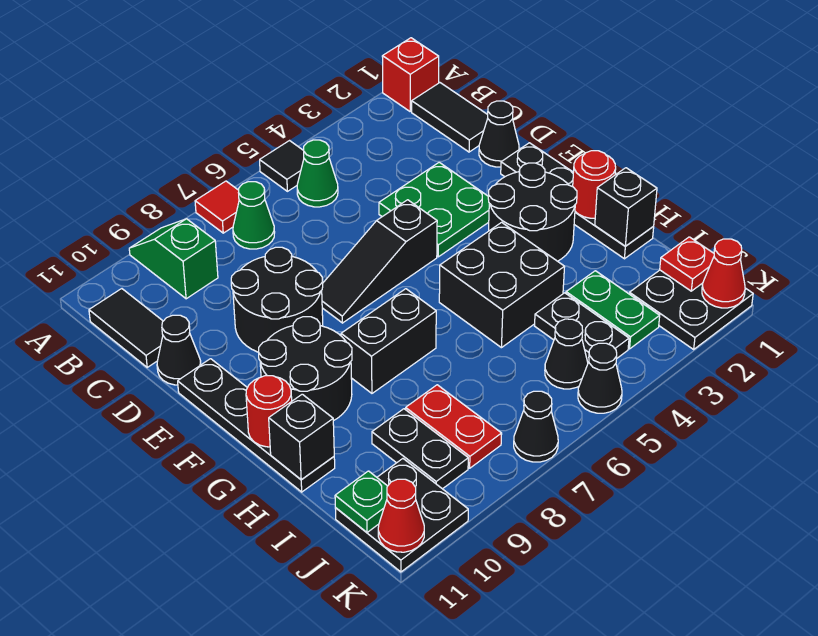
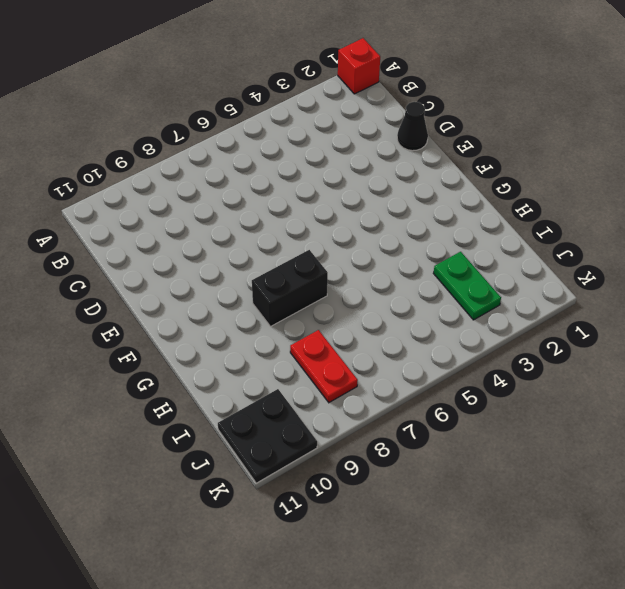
none -> black 1x1 tile [260,141,304,191]
none -> red 1x1 tile [195,181,239,233]
none -> green 1x2 slope [129,219,218,299]
none -> black 1x2 tile [412,83,488,152]

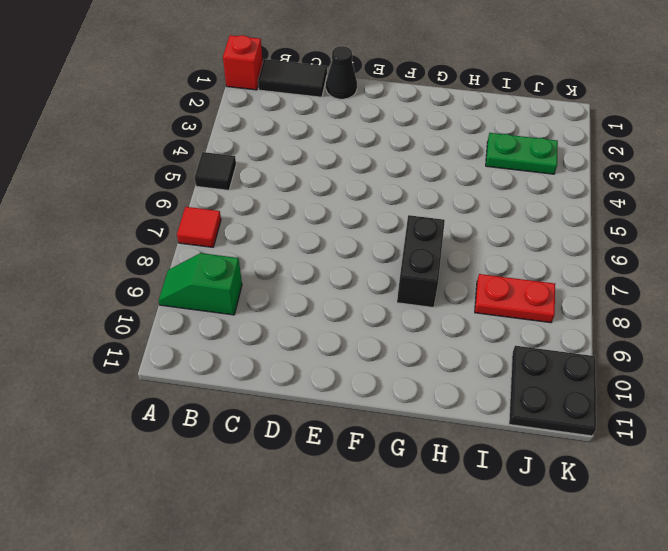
none -> green 1x1 cone [297,140,338,207]
none -> green 1x1 cone [233,182,275,249]
none -> black 1x2 tile [89,289,163,367]
none -> green 2x2 plate [379,162,489,257]

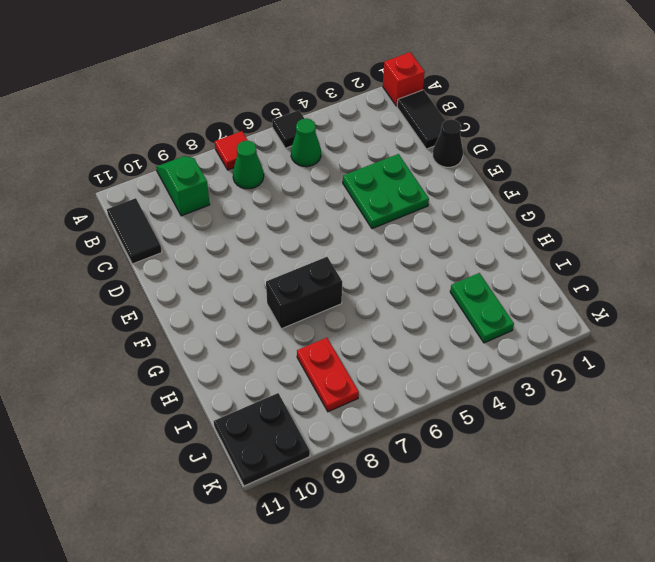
none -> black 2x2 round brick [231,247,323,352]
none -> black 1x1 cone [157,315,201,385]
none -> black 1x4 plate [501,143,654,259]
none -> black 1x3 slope [322,200,437,323]

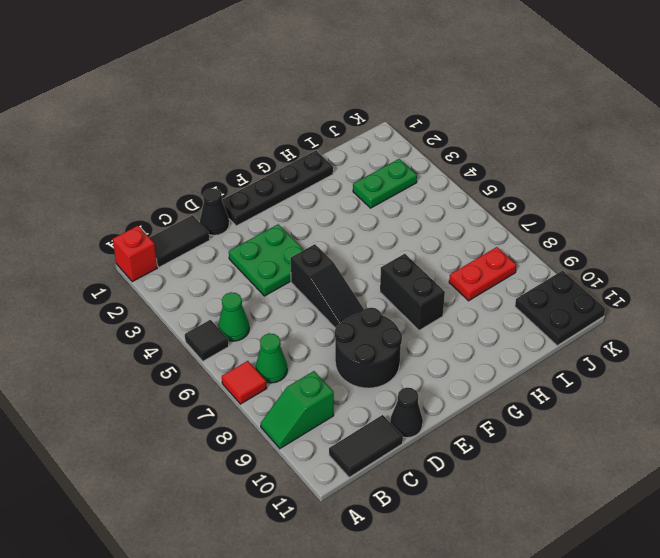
none -> black 1x4 plate [178,359,335,492]
none -> black 2x2 round brick [488,163,577,261]
none -> black 2x2 round brick [258,317,352,421]
none -> black 2x2 brick [439,222,564,348]

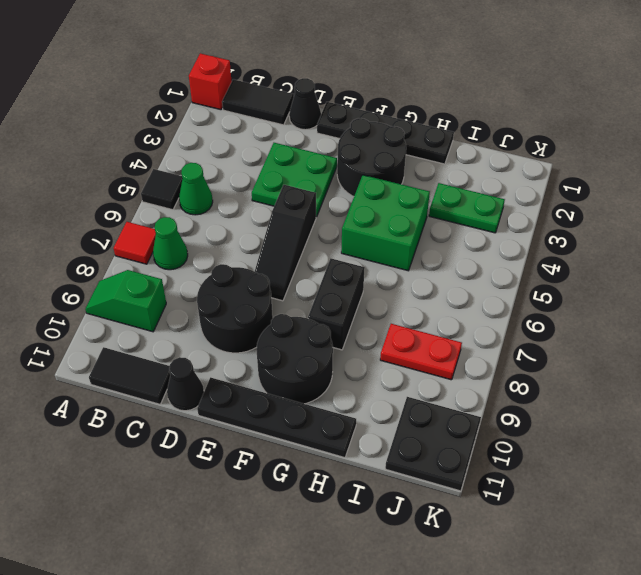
green 2x2 brick [341,175,430,271] -> black 2x2 brick [439,222,564,348]
none -> black 1x2 plate [535,293,629,362]
none -> black 1x2 plate [372,409,468,489]
none -> black 2x2 plate [629,270,753,349]
none -> black 1x1 cone [545,319,588,389]

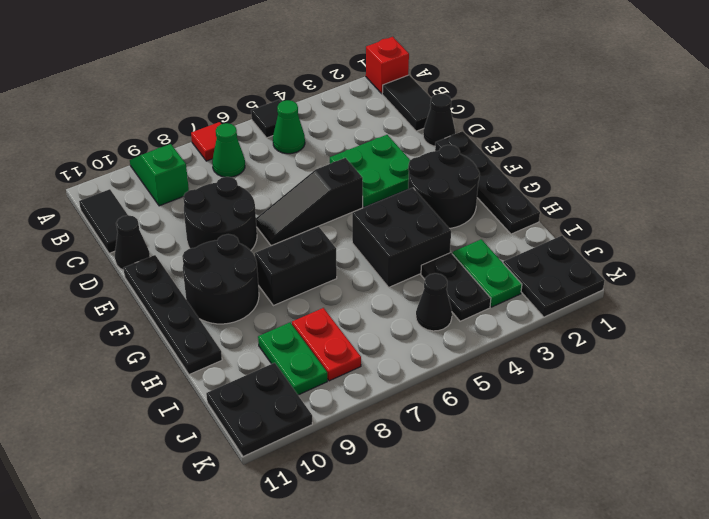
green 1x2 plate [258,323,327,395] -> black 1x2 plate [372,409,468,489]
none -> black 1x1 cone [578,343,622,413]
none -> black 1x1 cone [514,391,558,462]
none -> red 1x1 round brick [573,151,616,218]
none -> red 1x1 round brick [246,376,292,447]

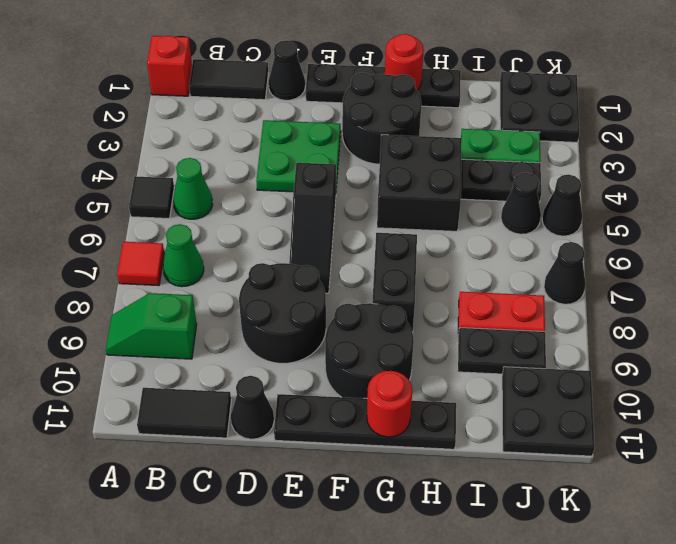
none -> black 1x1 brick [595,168,657,246]
none -> black 1x1 brick [269,394,334,480]
none -> red 1x1 plate [660,237,714,291]
none -> green 1x1 plate [335,471,387,532]

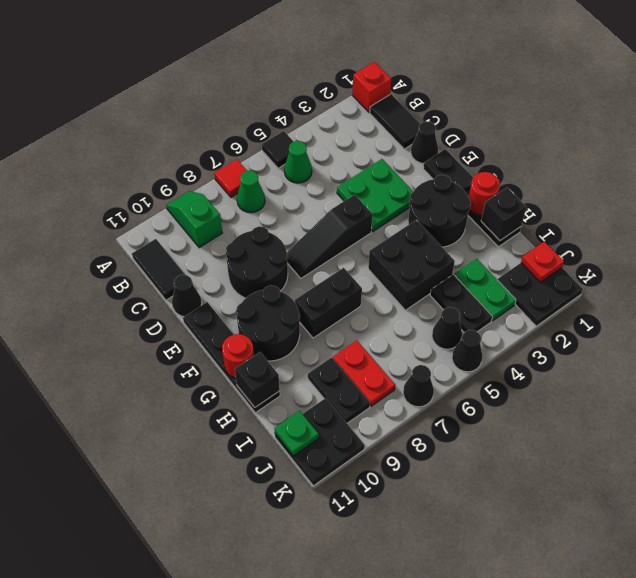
none -> red 1x1 cone [702,239,745,308]
none -> red 1x1 cone [378,479,424,552]

